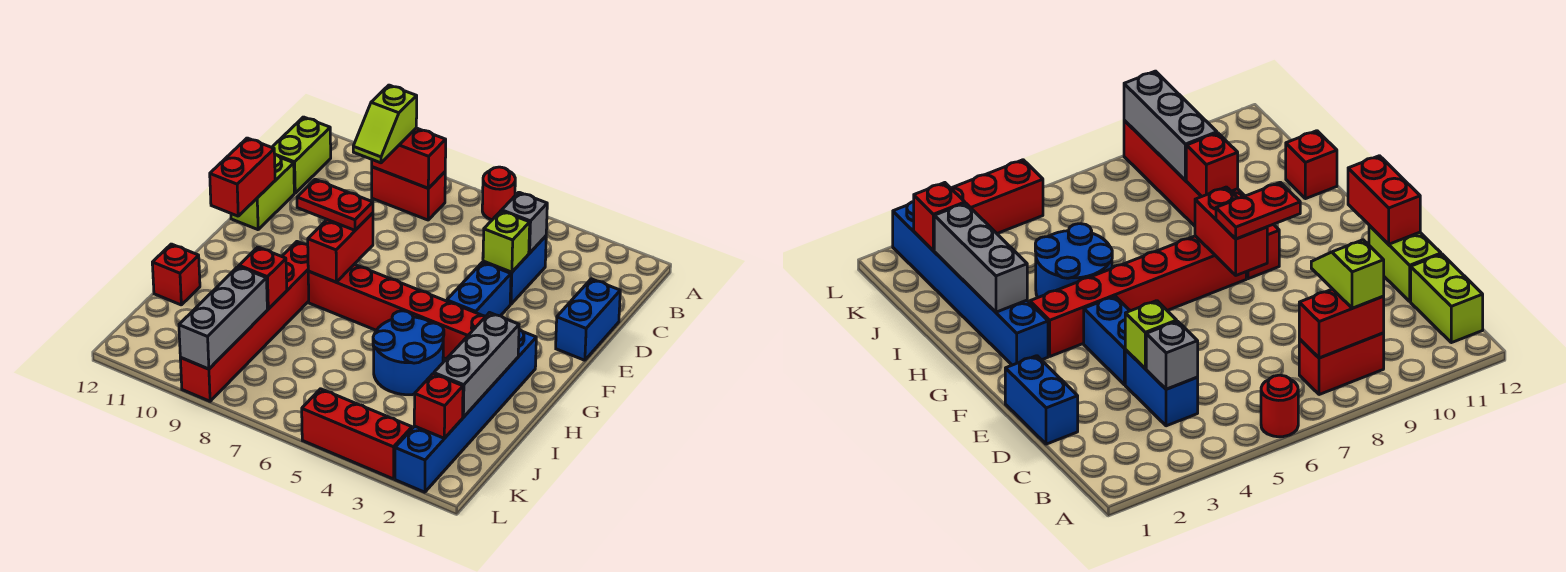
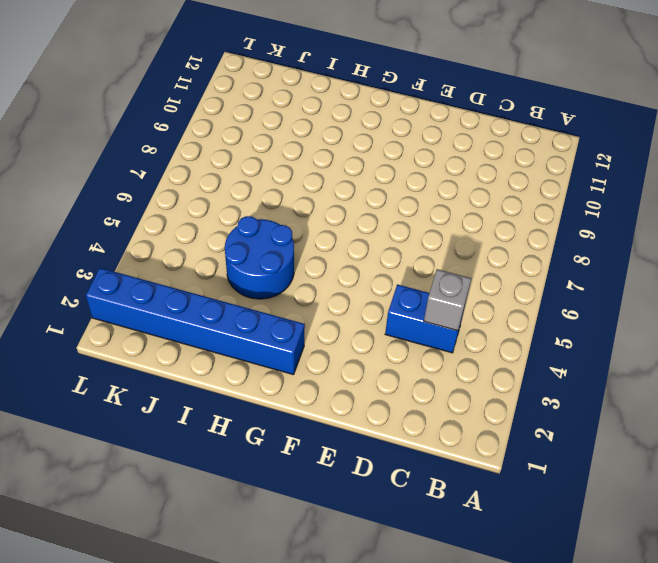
none -> red 1x1 round brick [482,167,515,220]
none -> red 1x2 brick [372,167,445,220]
none -> lime 1x2 brick [272,117,331,193]

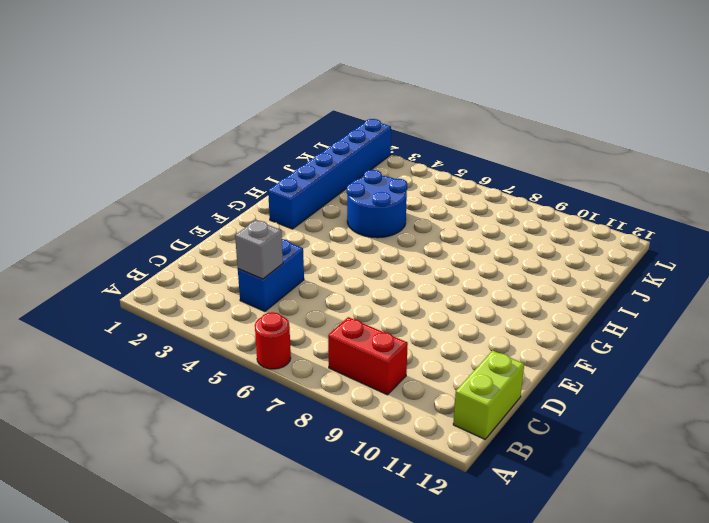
none -> blue 1x2 brick [556,279,620,360]
none -> lime 1x2 brick [231,155,294,230]
none -> blue 1x2 brick [447,262,511,316]

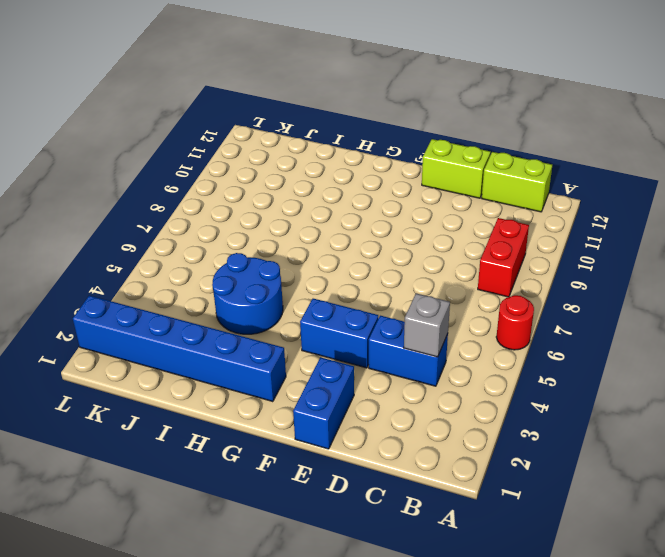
blue 1x2 brick [293,357,354,449] -> blue 1x2 brick turned to [556,279,620,360]
none -> red 1x6 brick [308,264,486,359]
none -> red 1x6 brick [180,242,309,401]
none -> red 1x1 brick [152,244,200,305]

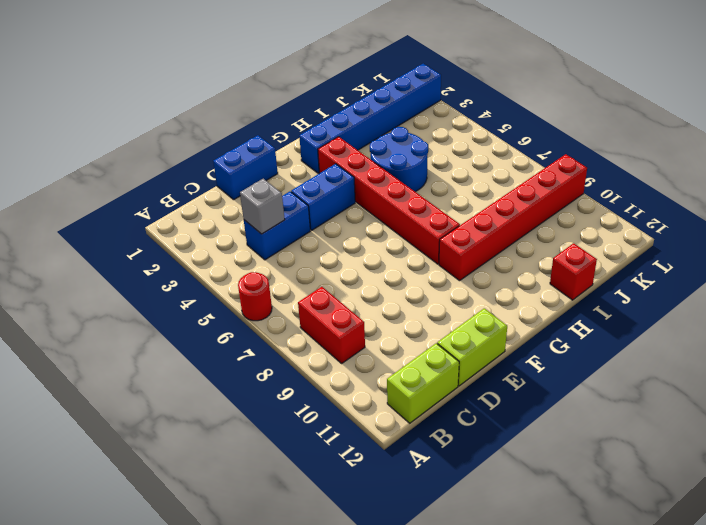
none -> red 1x3 brick [302,389,412,479]
none -> red 1x2 brick [372,128,446,188]
none -> lime 1x1 brick [483,211,530,272]

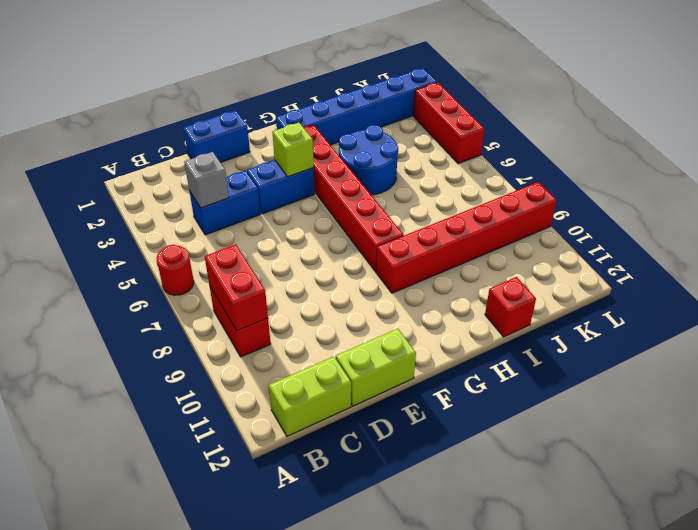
lime 1x1 brick [273,123,314,177] -> lime 1x1 brick moved to [483,211,530,272]
none -> red 1x2 brick [210,138,275,216]
none -> red 1x2 brick [307,213,373,282]
none -> grey 1x3 brick [434,313,519,417]

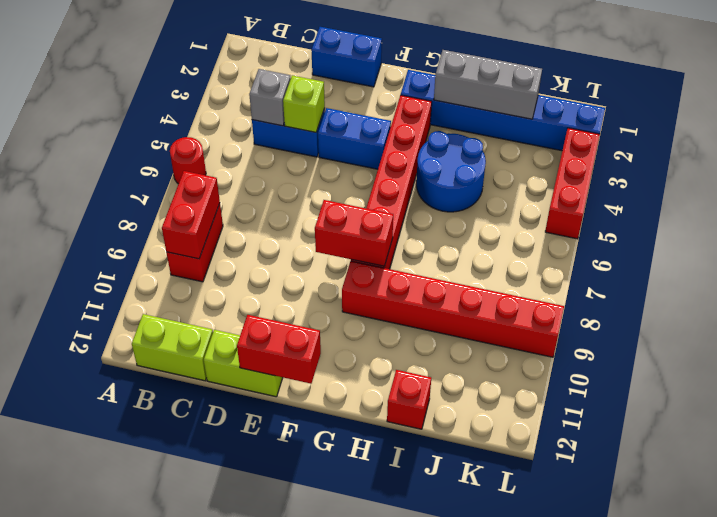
none -> red 1x1 brick [239,247,287,309]
none -> grey 1x3 brick [179,266,267,369]
none -> red 1x1 brick [414,374,463,438]

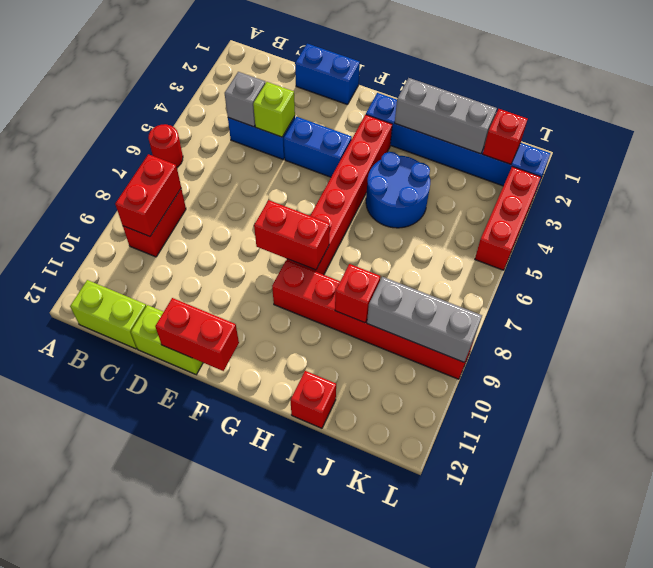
none -> lime 1x2 slope [353,85,417,163]
none -> red 1x2 plate [297,179,373,230]

